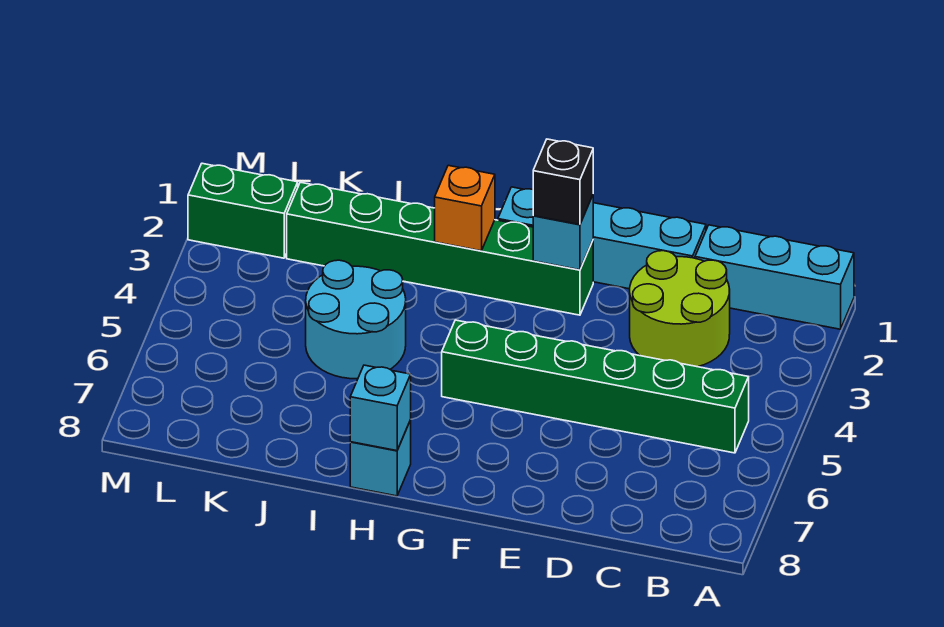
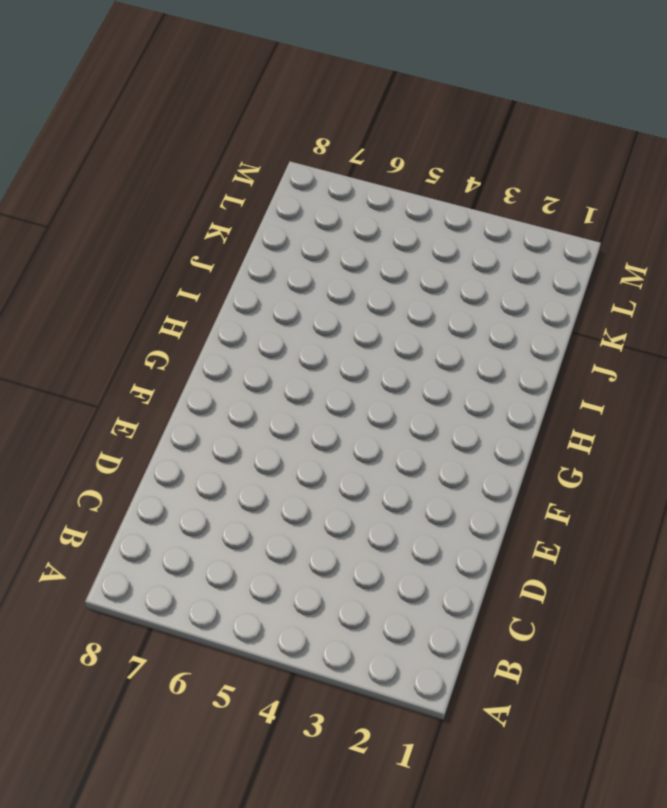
none -> cyan 1x3 brick [695,225,854,329]
none -> green 1x6 brick [442,320,749,453]
none -> lime 2x2 round brick [630,251,730,367]

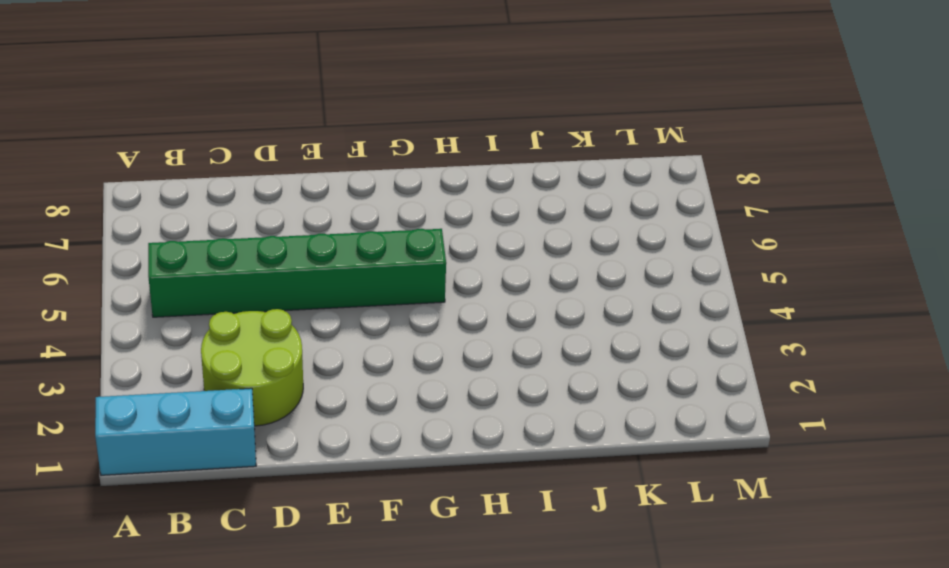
none -> cyan 1x4 brick [498,187,706,289]
none -> green 1x6 brick [287,182,593,315]
none -> cyan 1x1 brick [350,420,411,496]

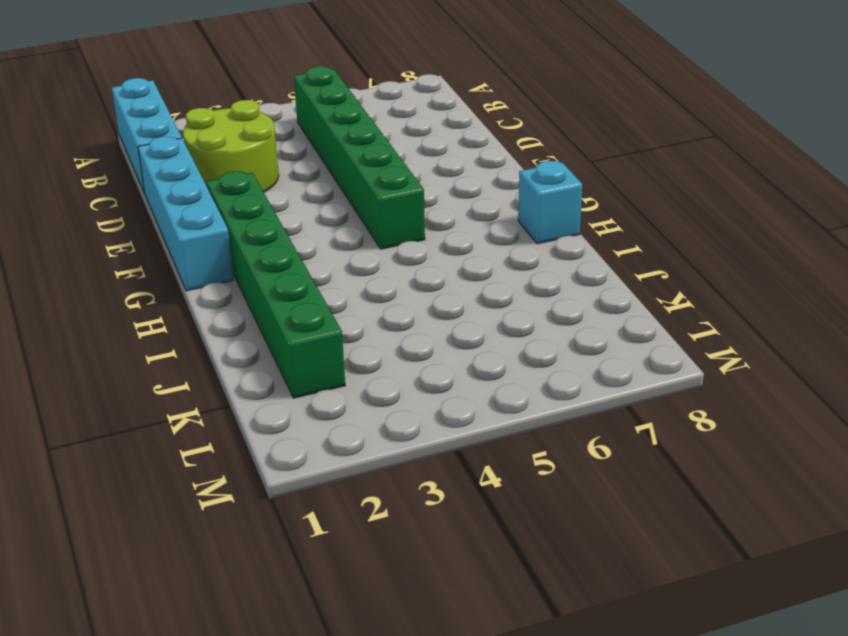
none -> cyan 2x2 round brick [306,260,406,379]
none -> green 1x2 brick [188,163,298,258]
none -> cyan 1x1 brick [533,195,593,270]

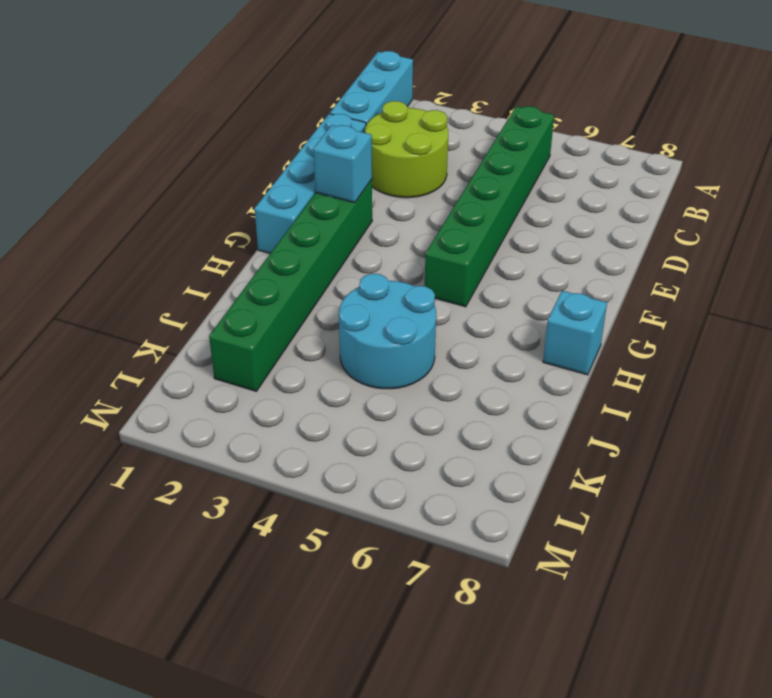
none -> green 1x2 brick [188,163,298,258]
none -> orange 1x1 brick [435,165,495,251]
none -> cyan 1x1 brick [350,365,411,451]

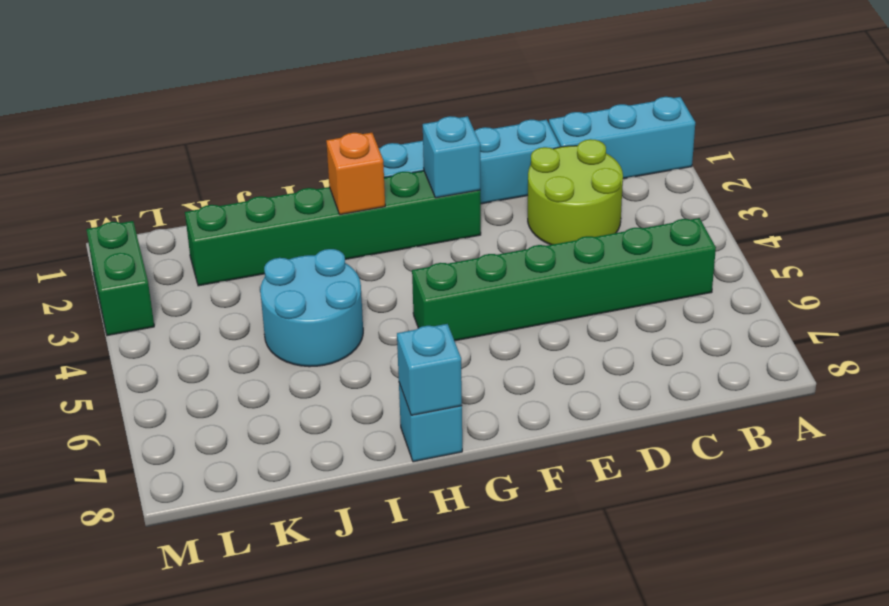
green 1x2 brick [86,221,154,336] -> green 1x2 brick turned to [188,163,298,258]
none -> black 1x1 brick [533,139,593,225]

